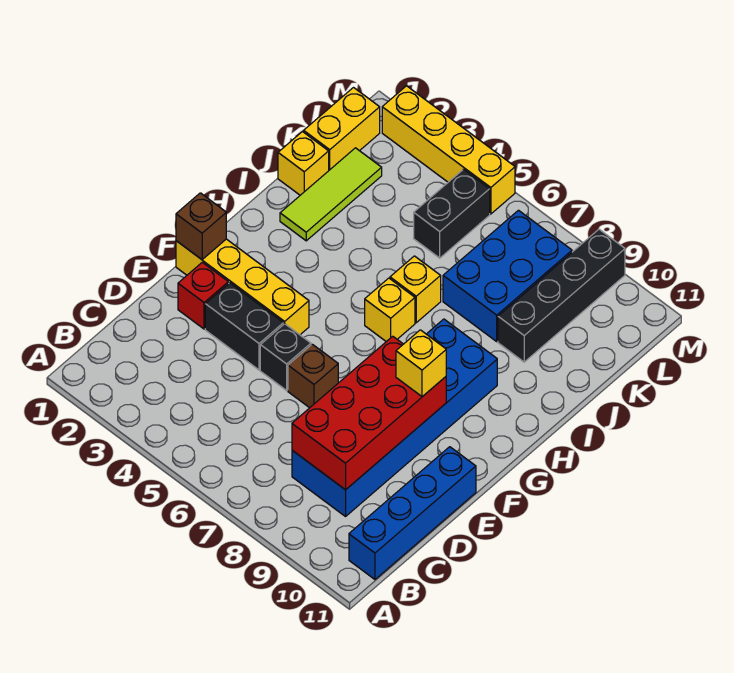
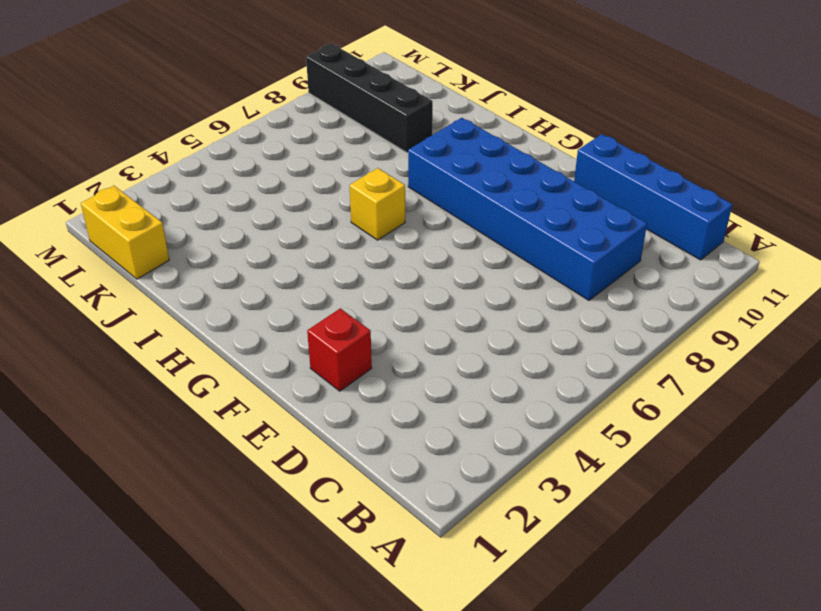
none -> black 1x2 brick [205,283,283,370]
none -> black 1x1 brick [260,324,311,390]
none -> brown 1x1 brick [288,344,338,408]

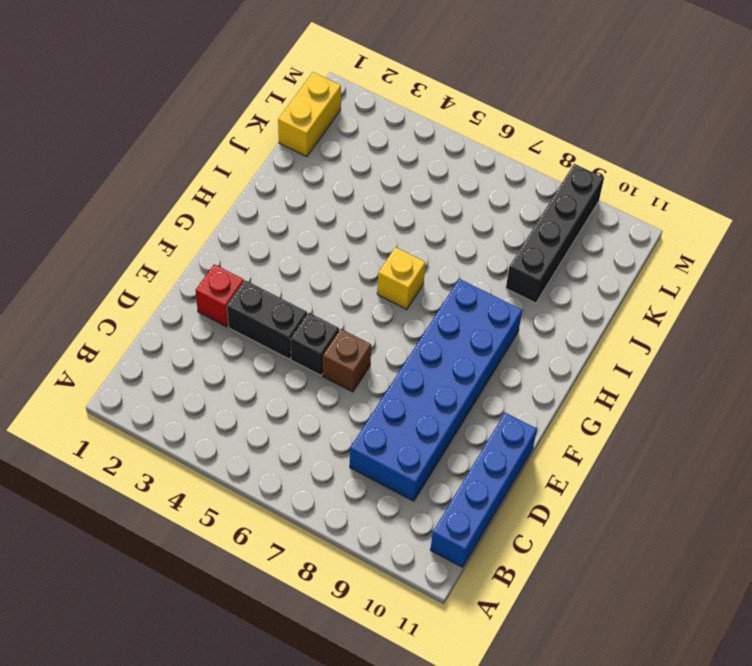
none -> yellow 1x4 brick [176,239,309,335]
none -> lime 1x3 tile [280,148,382,241]
none -> yellow 1x1 brick [390,256,441,323]

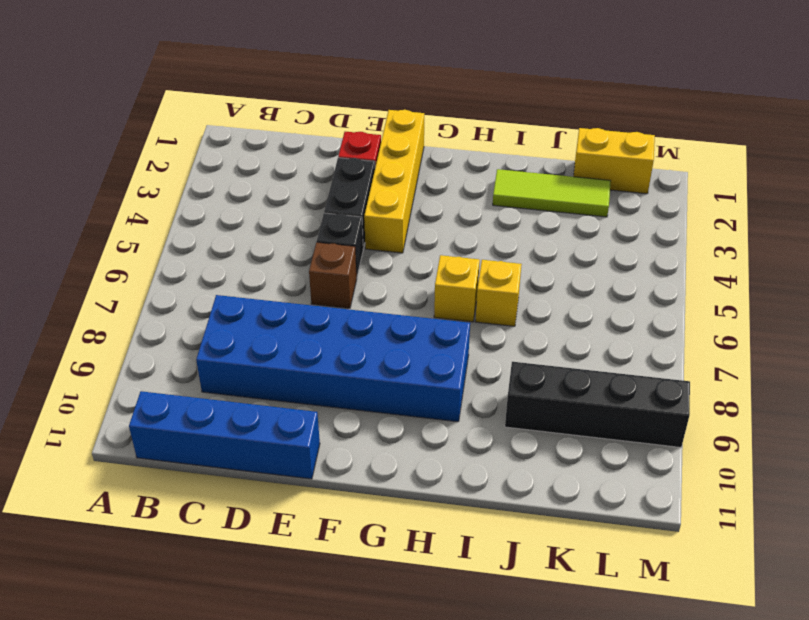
none -> yellow 1x1 brick [278,132,329,195]
none -> blue 2x3 brick [443,210,572,341]
none -> black 1x2 brick [414,169,490,258]

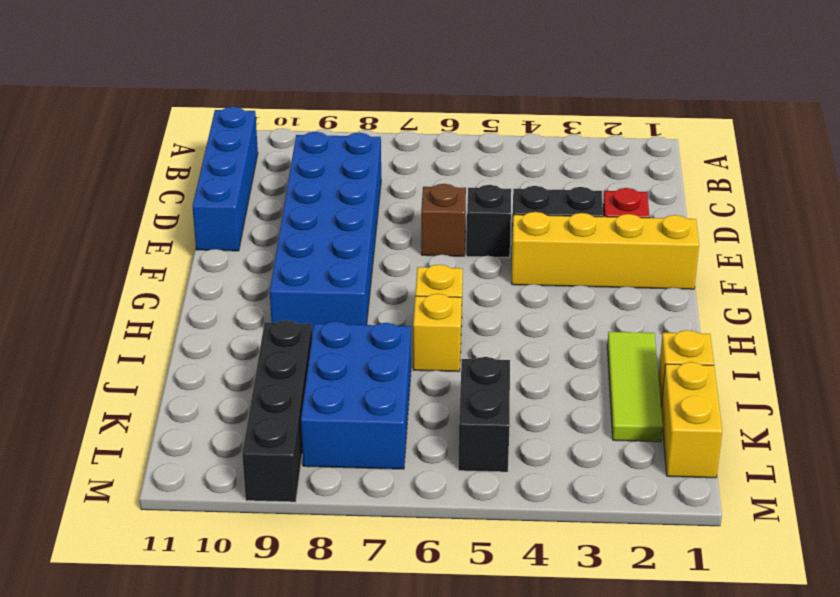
none -> yellow 1x4 brick [382,86,515,214]
none -> red 2x4 brick [292,336,446,490]
none -> brown 1x1 brick [176,193,226,260]

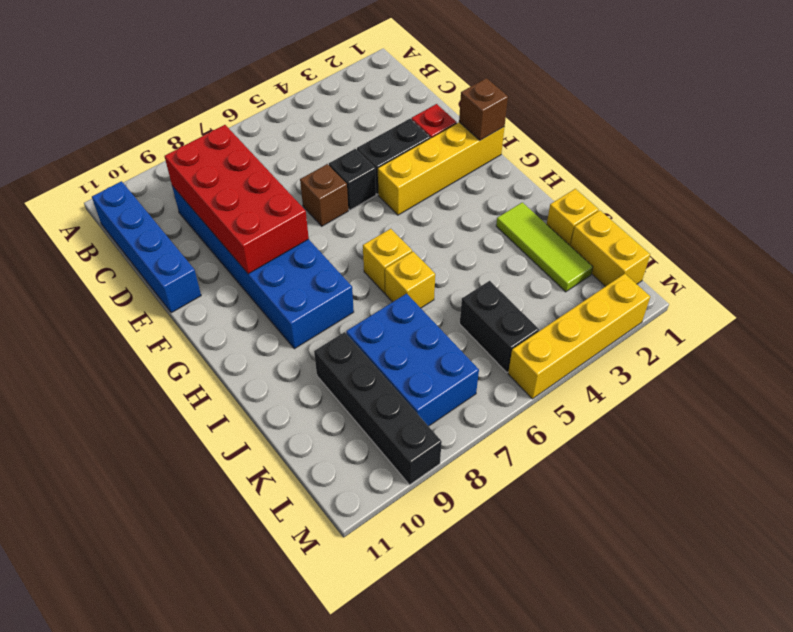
none -> yellow 1x1 brick [396,330,446,397]

